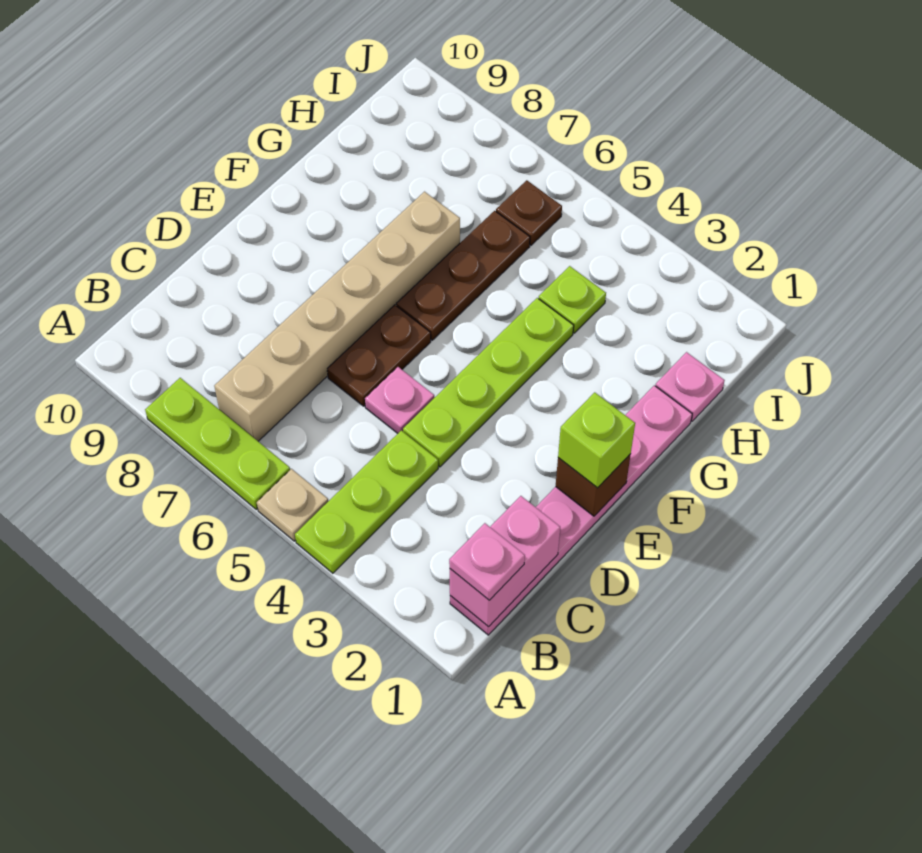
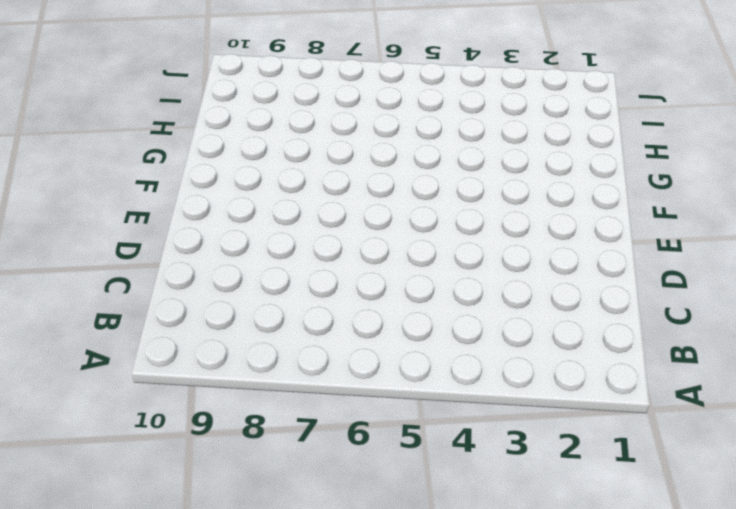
none -> lime 1x3 plate [295,431,438,573]
none -> tan 1x1 plate [257,469,328,541]
none -> lime 1x3 plate [145,378,290,509]

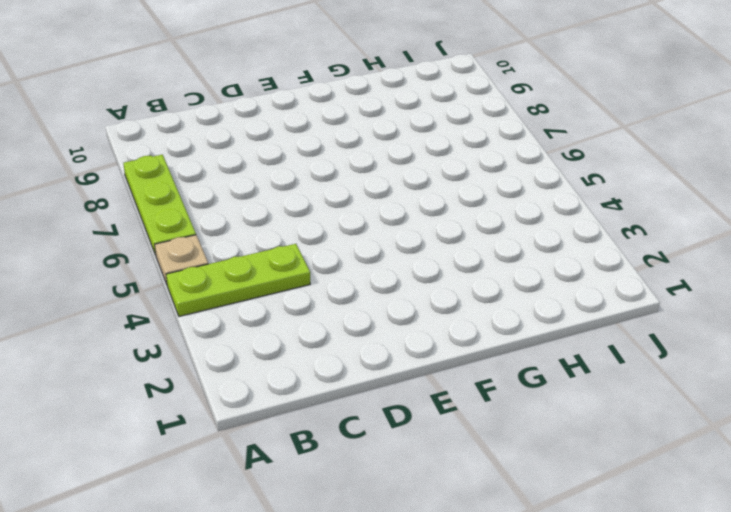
none -> pink 1x6 plate [450,385,692,635]
none -> tan 1x6 brick [214,192,460,441]
none -> lime 1x4 plate [403,298,574,467]

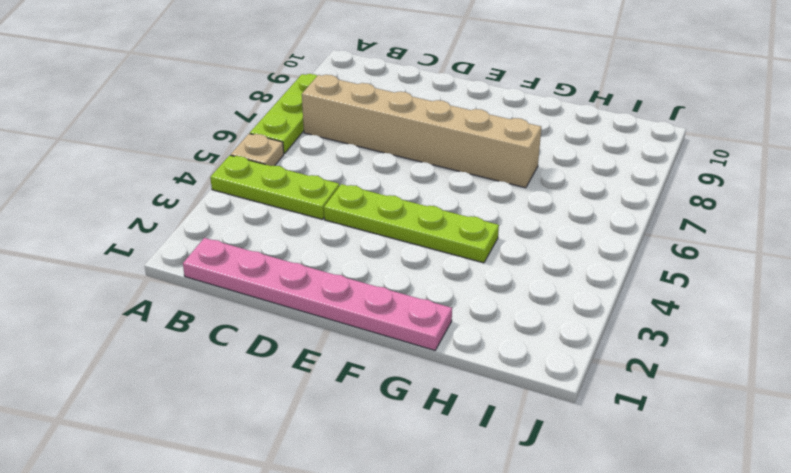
none -> pink 1x1 plate [365,367,434,433]
none -> brown 1x2 plate [327,305,431,406]
none -> brown 1x3 plate [396,211,530,340]

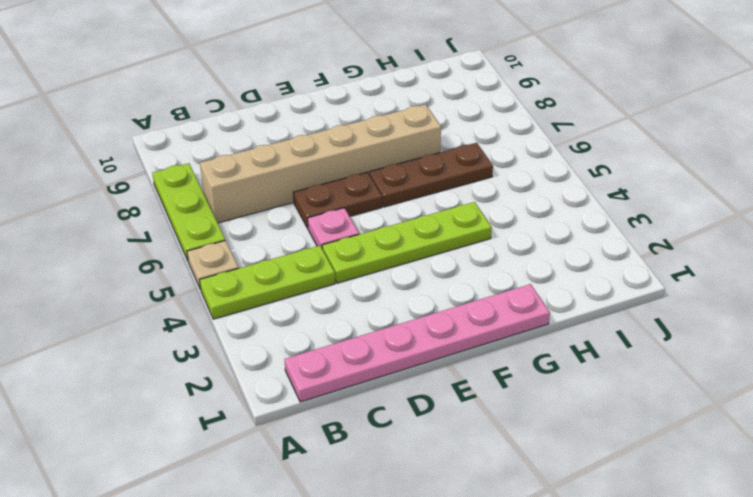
none -> pink 1x1 plate [655,352,725,421]
none -> lime 1x1 plate [539,266,606,333]
none -> brown 1x1 plate [496,180,562,245]

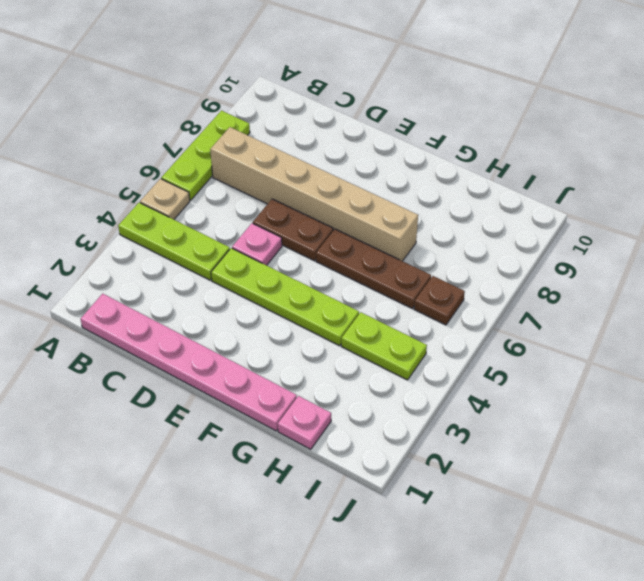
lime 1x2 plate [341,312,427,380] -> lime 1x1 plate [539,266,606,333]
none -> pink 1x2 brick [450,496,560,627]
none -> brown 1x1 brick [556,454,631,516]
none -> pink 1x1 plate [449,523,525,600]

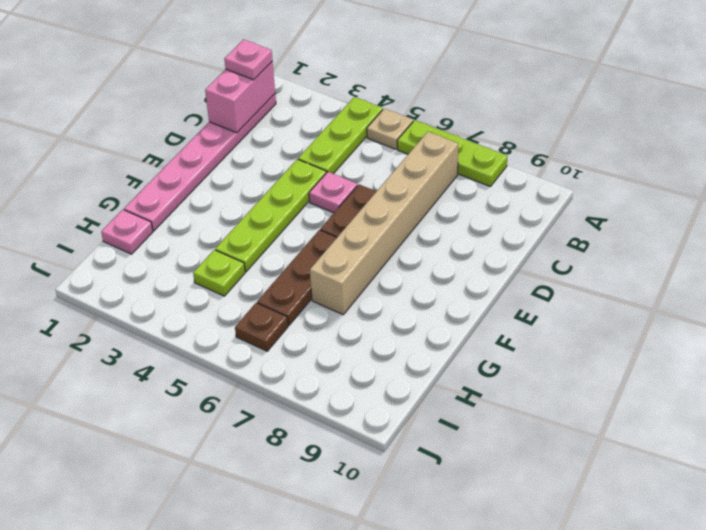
none -> brown 1x1 brick [556,454,631,516]
none -> lime 1x1 brick [558,392,635,488]

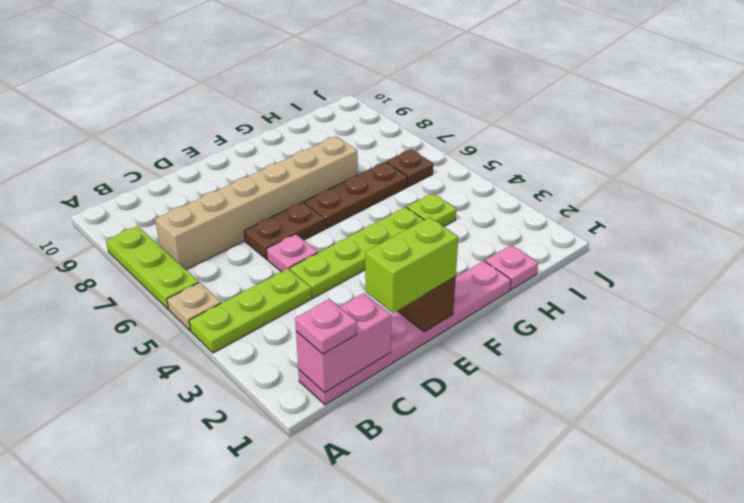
lime 1x2 brick [365,217,458,313] -> lime 1x1 brick [558,392,635,488]

